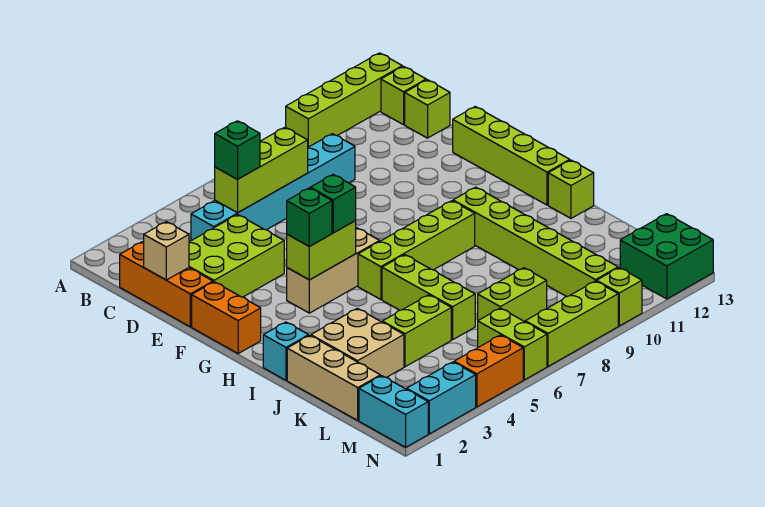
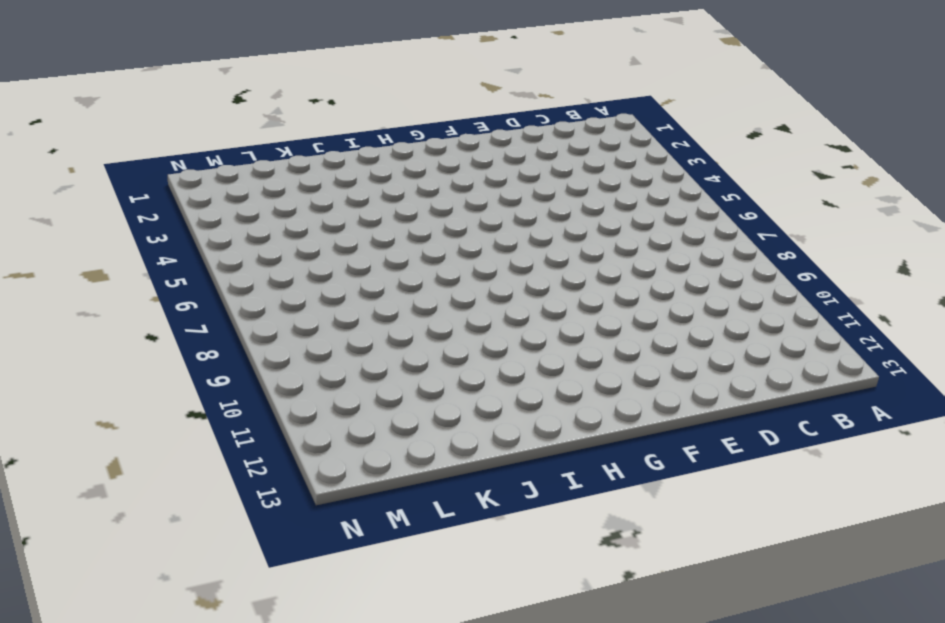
none -> lime 1x4 brick [286,53,402,147]
none -> lime 1x1 brick [381,66,426,125]
none -> orange 1x3 brick [120,242,213,327]
none -> cyan 1x6 brick [191,134,355,241]

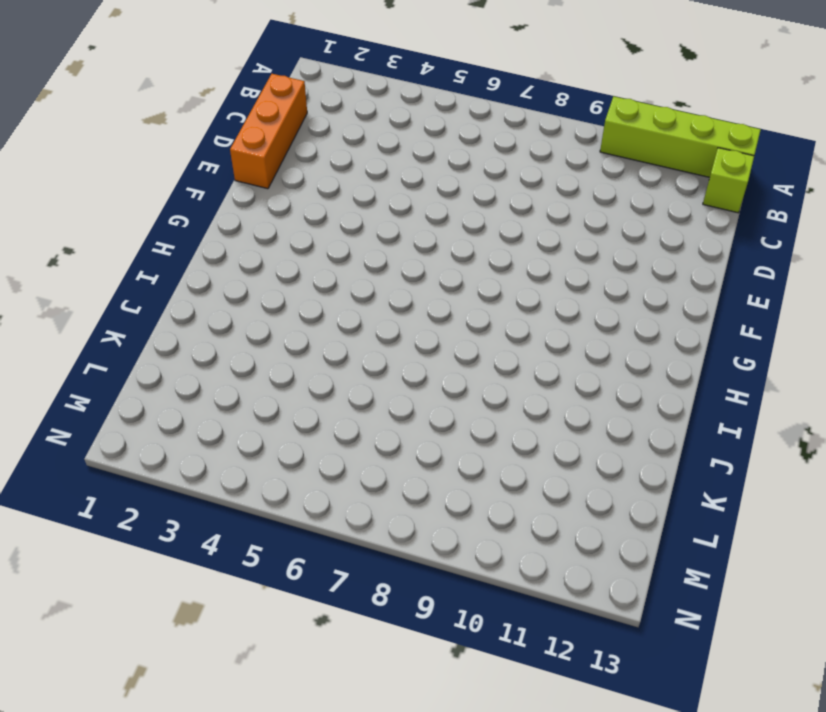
none -> cyan 1x6 brick [191,134,355,241]
none -> lime 1x1 brick [405,80,450,138]
none -> lime 2x3 brick [189,215,284,297]
none -> lime 1x4 brick [453,107,570,205]

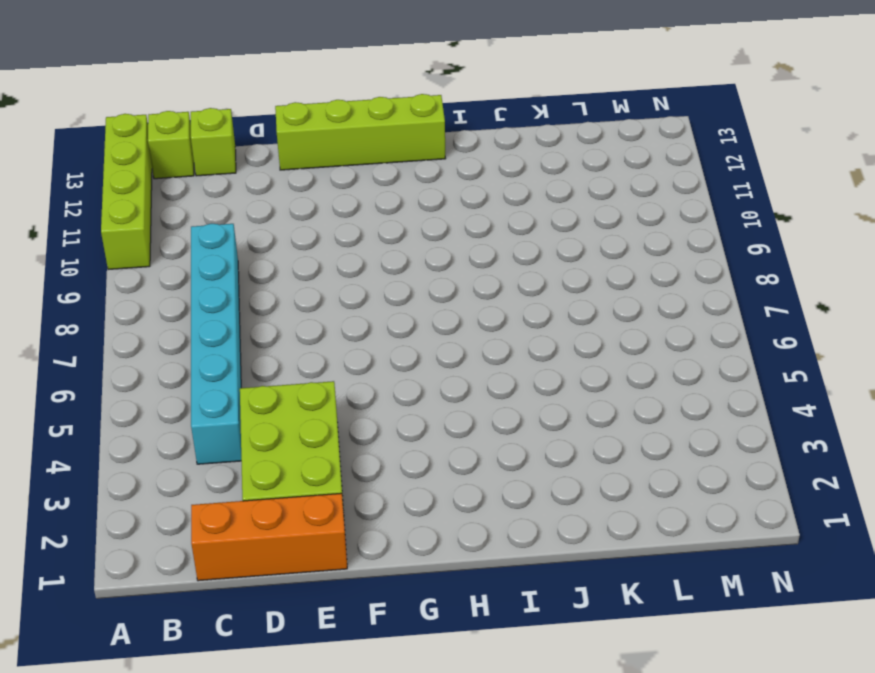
none -> orange 1x2 brick [192,282,261,353]
none -> tan 1x3 brick [287,228,380,313]
none -> lime 1x4 brick [358,201,475,300]
none -> lime 1x6 brick [453,187,618,297]

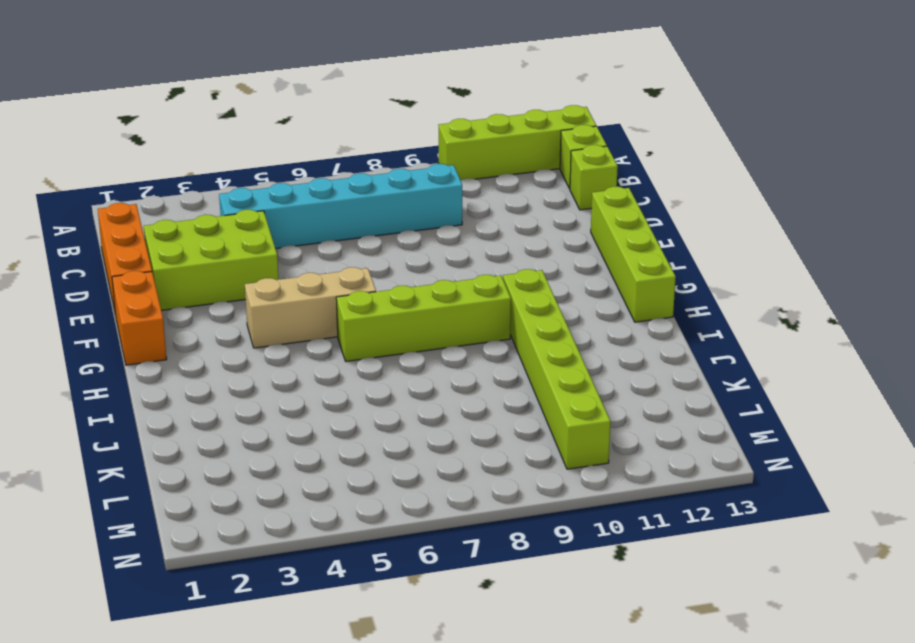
none -> cyan 1x1 brick [263,322,309,380]
none -> lime 1x3 brick [382,255,475,340]
none -> lime 1x1 brick [548,160,594,218]
none -> tan 1x3 brick [287,335,380,420]

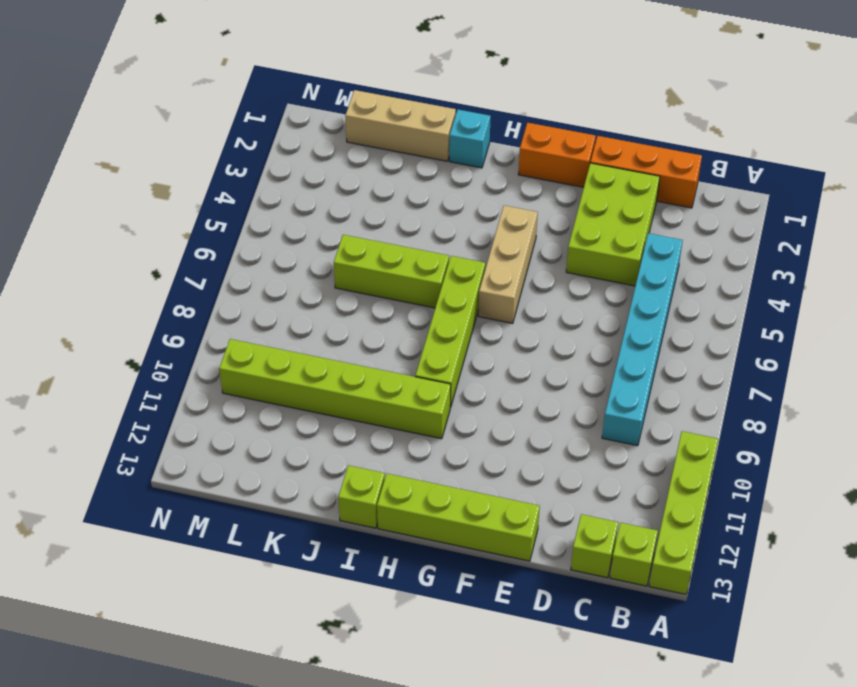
none -> tan 2x2 brick [311,308,404,377]
none -> lime 1x2 brick [382,295,451,367]
none -> lime 1x2 brick [478,268,547,322]
none -> cyan 1x2 brick [359,376,428,447]

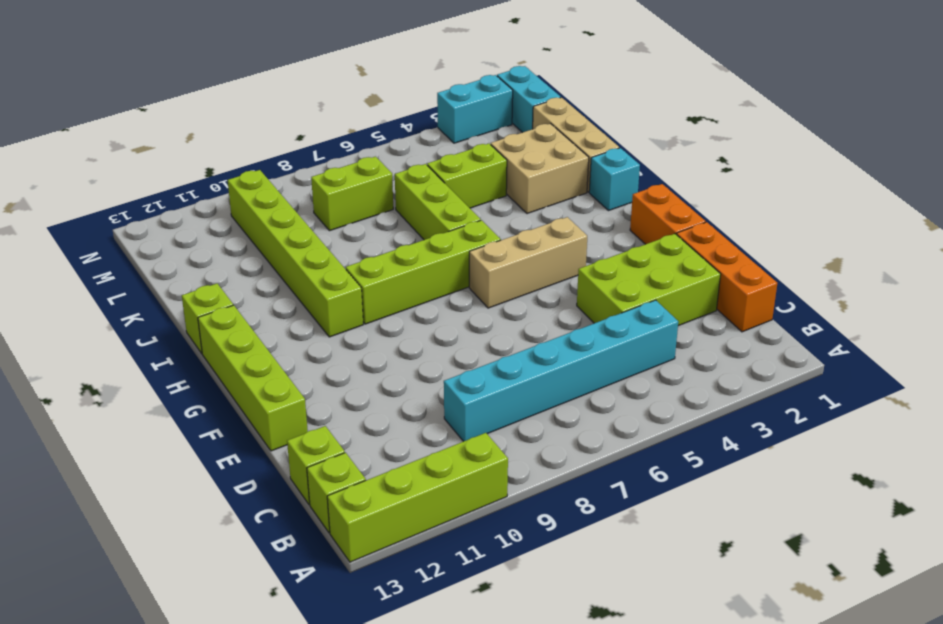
none -> lime 1x2 brick [478,308,547,380]
none -> green 2x2 brick [620,214,713,299]
none -> orange 1x2 brick [454,335,523,407]
none -> lime 1x3 brick [525,281,618,366]

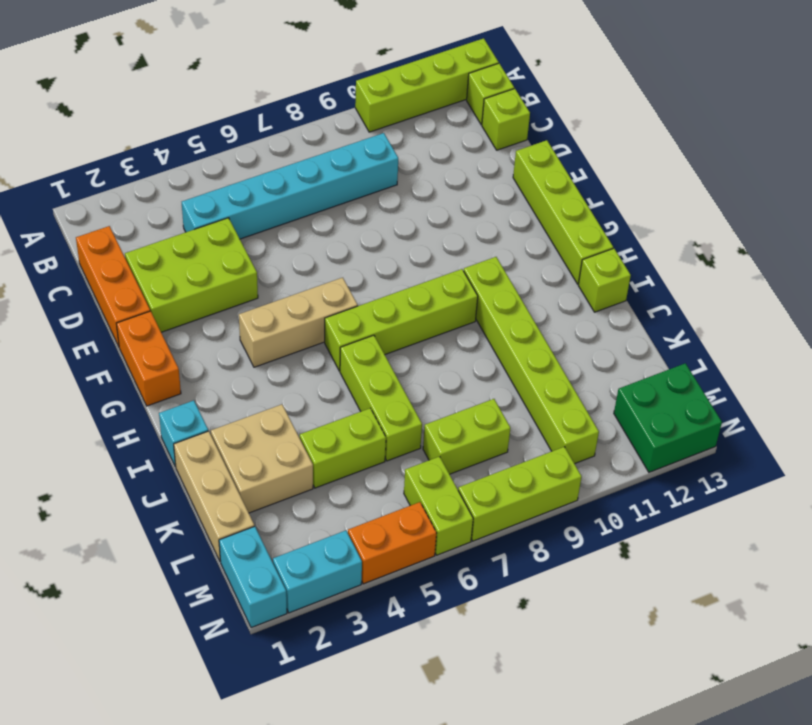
none -> lime 1x1 brick [597,268,642,326]
none -> lime 1x3 brick [215,127,308,213]
none -> tan 1x1 brick [144,222,189,280]
none -> lime 1x2 brick [287,221,356,280]

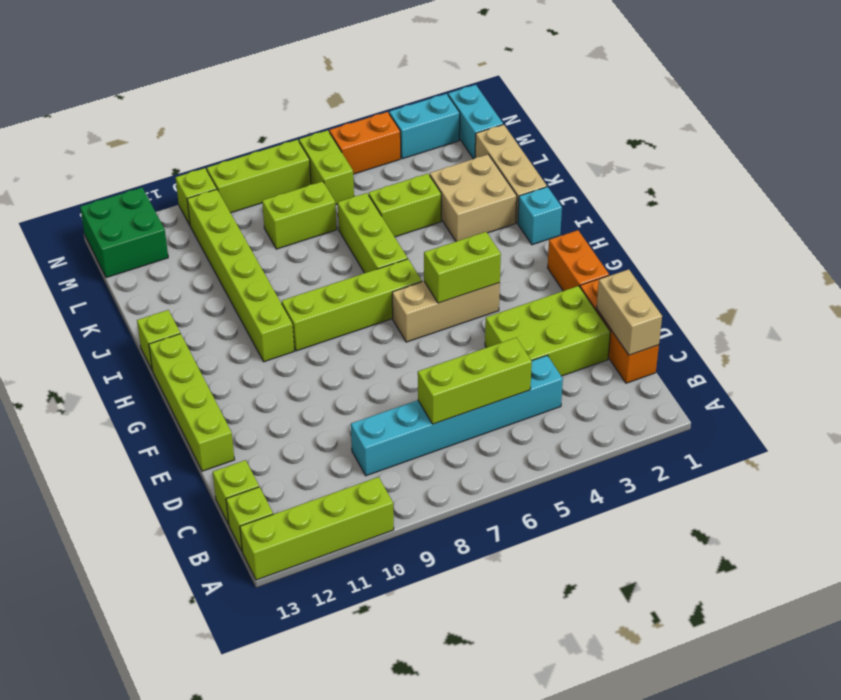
tan 1x2 brick [596,269,662,355] -> tan 1x1 brick [144,222,189,280]
none -> green 1x1 brick [215,121,260,179]
none -> green 1x1 brick [287,188,332,246]
none -> green 1x1 brick [310,175,356,233]

